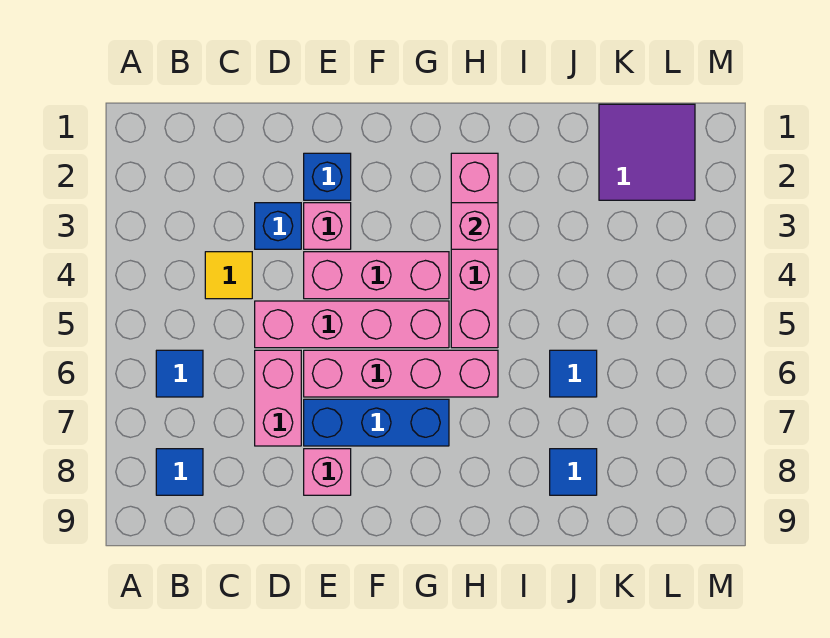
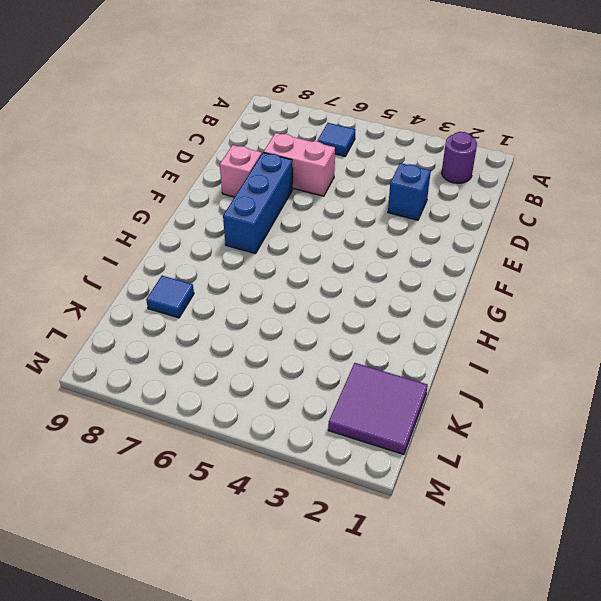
purple 1x1 round brick [442,132,477,183] -> none
none -> blue 1x1 tile [156,449,203,495]
none -> yellow 1x1 tile [205,252,252,299]
none -> pink 1x4 brick [255,301,449,348]

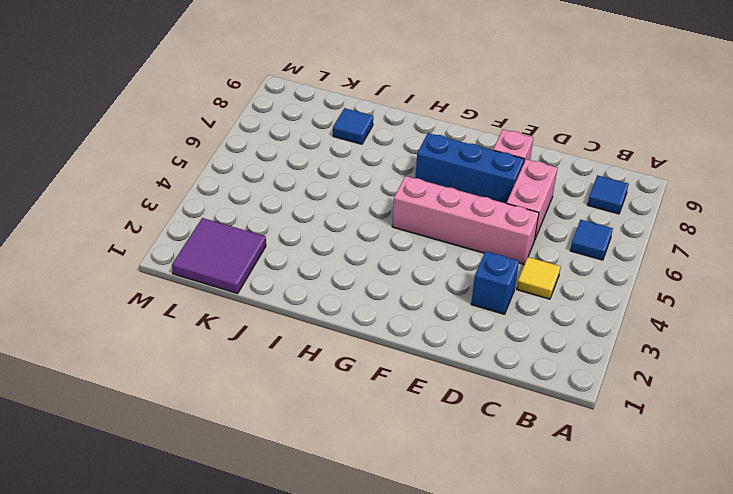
none -> blue 1x1 brick [304,153,351,200]
none -> pink 1x1 brick [304,203,351,249]
none -> pink 1x3 brick [304,252,449,299]

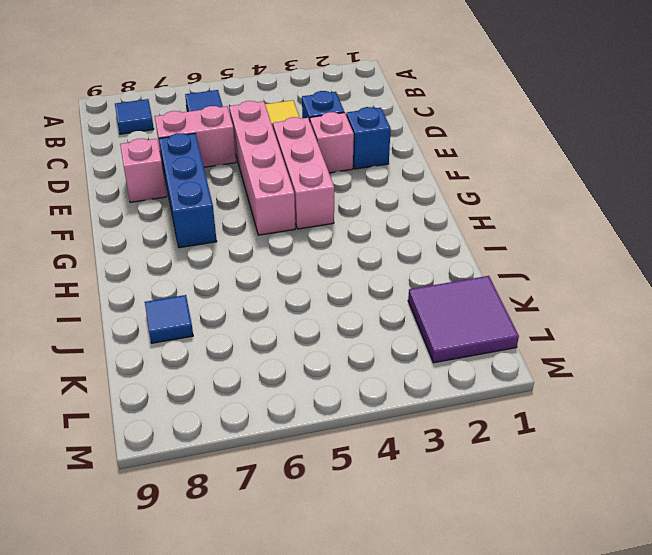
none -> pink 1x4 brick [304,350,498,397]
none -> pink 1x4 brick [451,153,498,348]
none -> blue 1x1 tile [550,350,597,397]

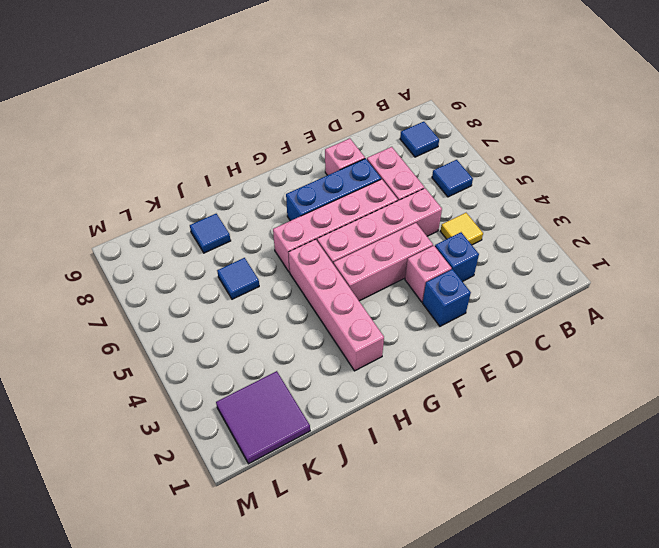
none -> pink 1x1 brick [451,203,498,249]

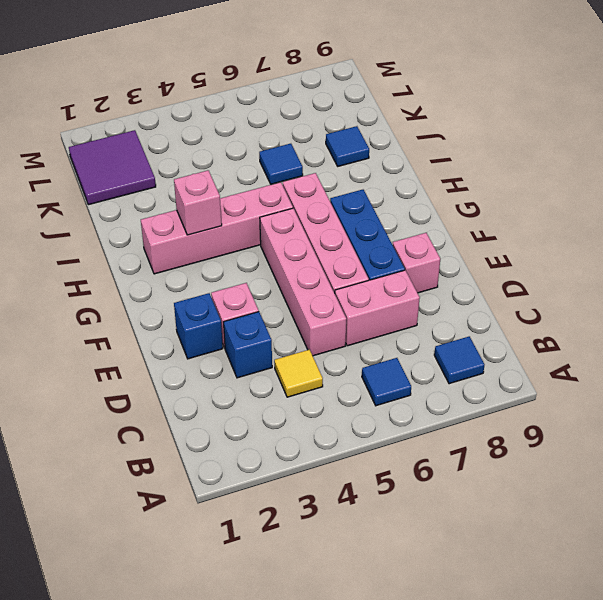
none -> pink 1x3 brick [304,252,449,299]

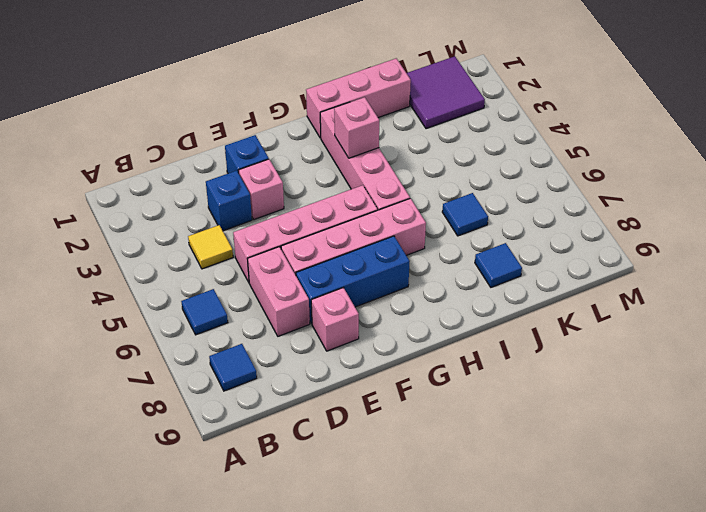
pink 1x3 brick [306,58,411,138] -> pink 1x3 brick moved to [304,252,449,299]

